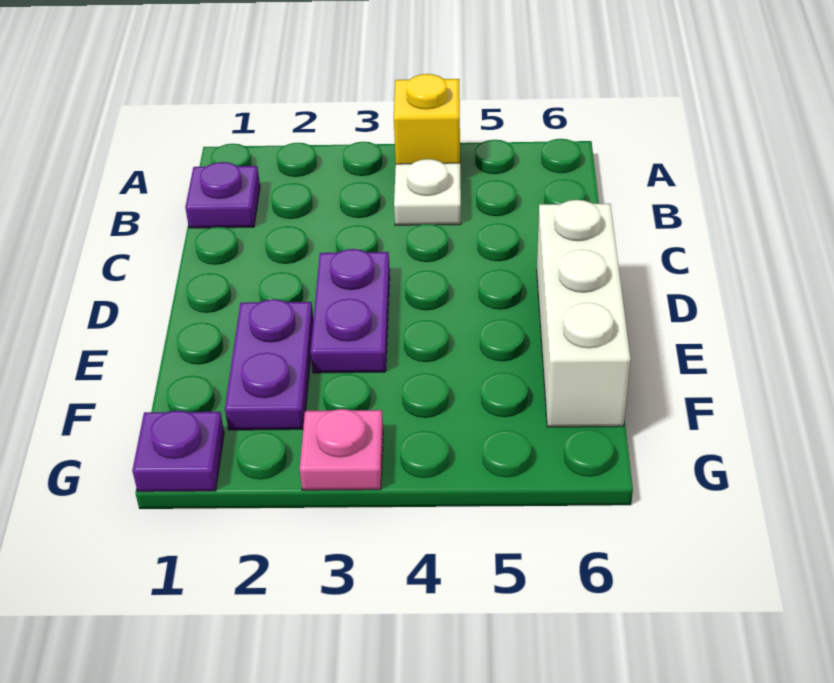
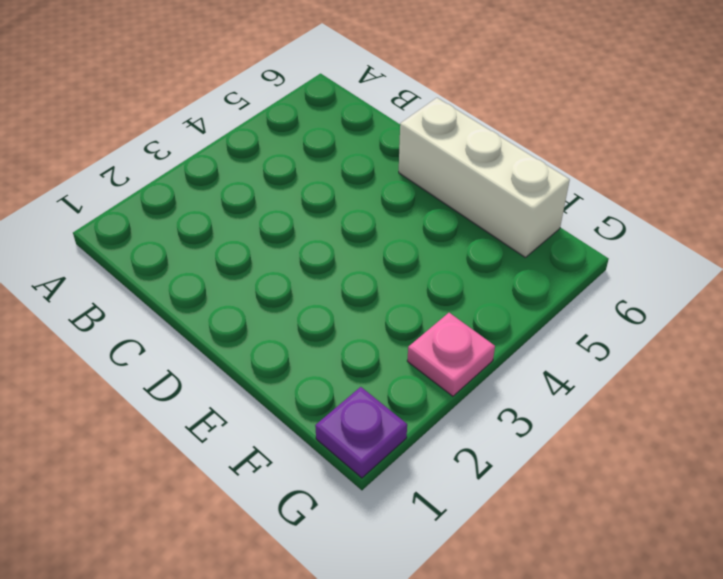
none -> yellow 1x1 brick [394,74,460,164]
none -> purple 1x1 plate [185,162,260,228]

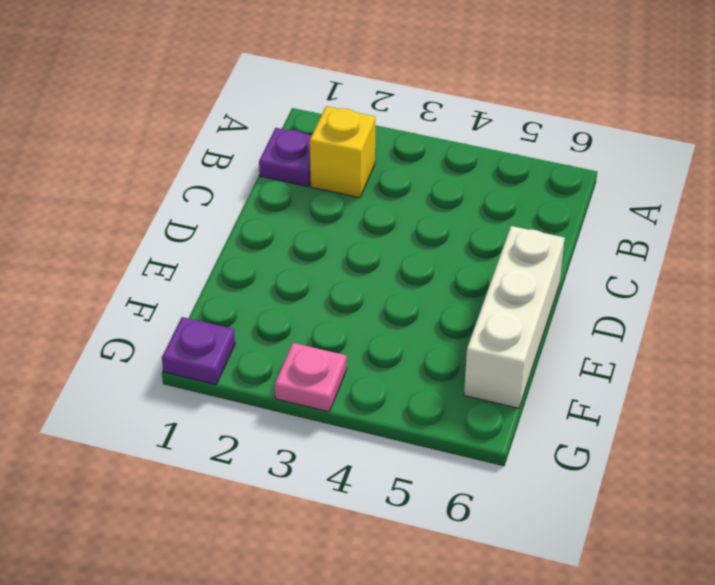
yellow 1x1 brick [310,106,375,198] -> yellow 1x1 brick moved to [394,74,460,164]
none -> white 1x1 plate [394,159,461,225]
none -> purple 1x2 plate [311,249,390,373]

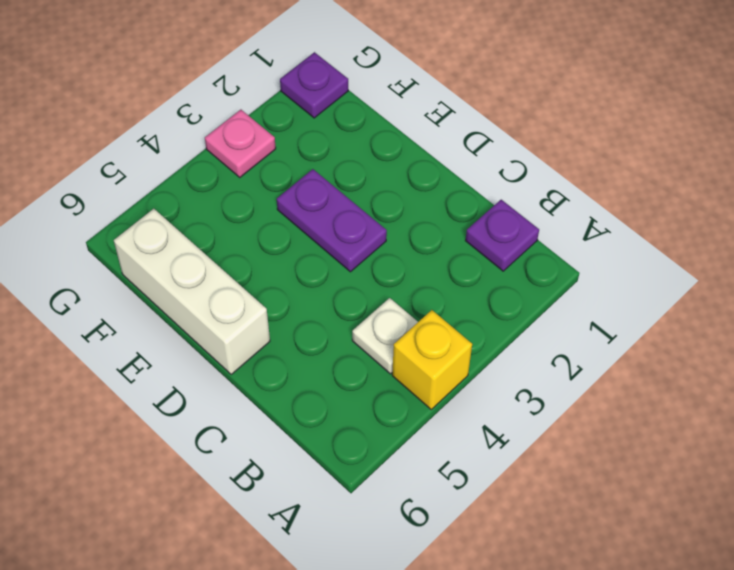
none -> purple 1x2 plate [225,299,314,430]

